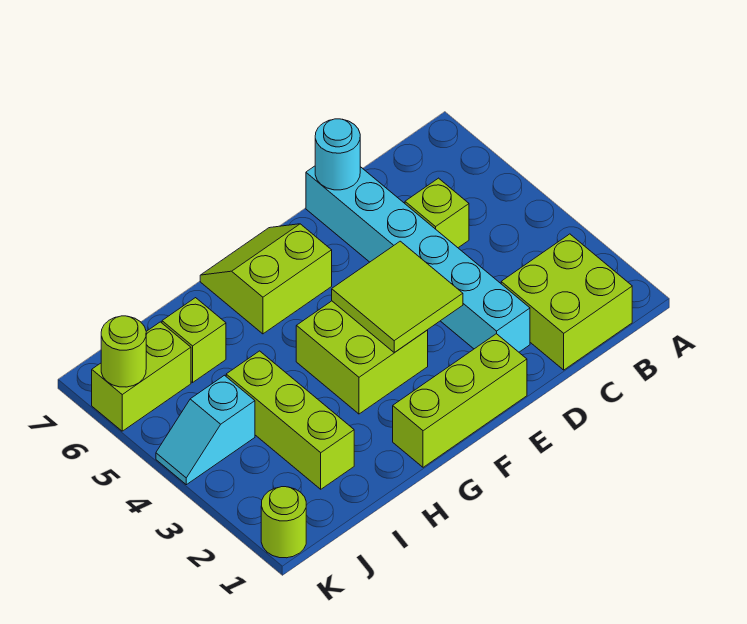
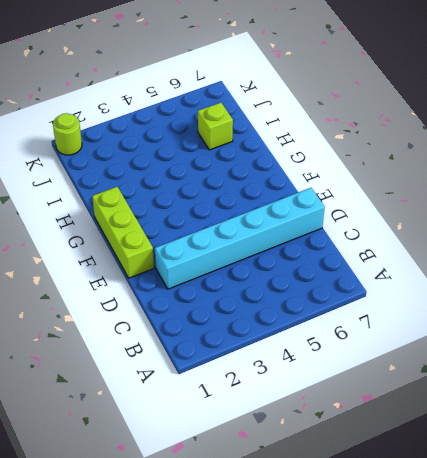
none -> lime 2x2 brick [501,234,632,370]
none -> lime 1x1 brick [405,178,469,248]
none -> lime 2x2 brick [296,301,428,414]

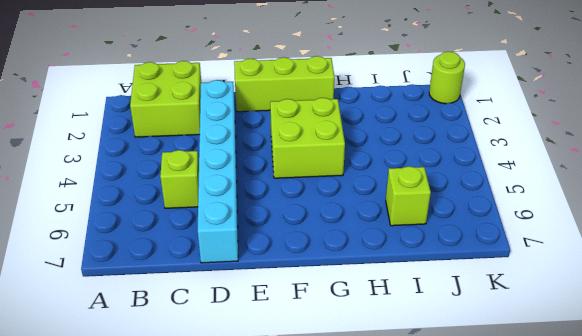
none -> lime 2x2 slope [200,224,332,334]
none -> lime 1x3 brick [226,351,354,489]
none -> cyan 1x2 slope [156,375,255,485]

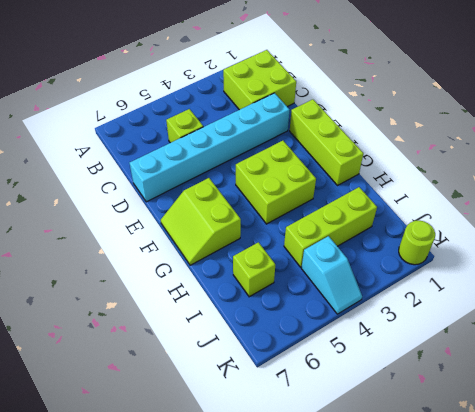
none -> lime 1x2 brick [92,322,191,431]
none -> cyan 1x1 round brick [315,119,360,190]
none -> lime 2x2 tile [332,241,463,353]

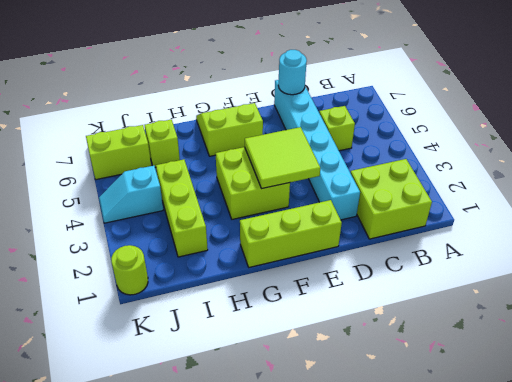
none -> lime 1x1 round brick [101,316,146,387]

